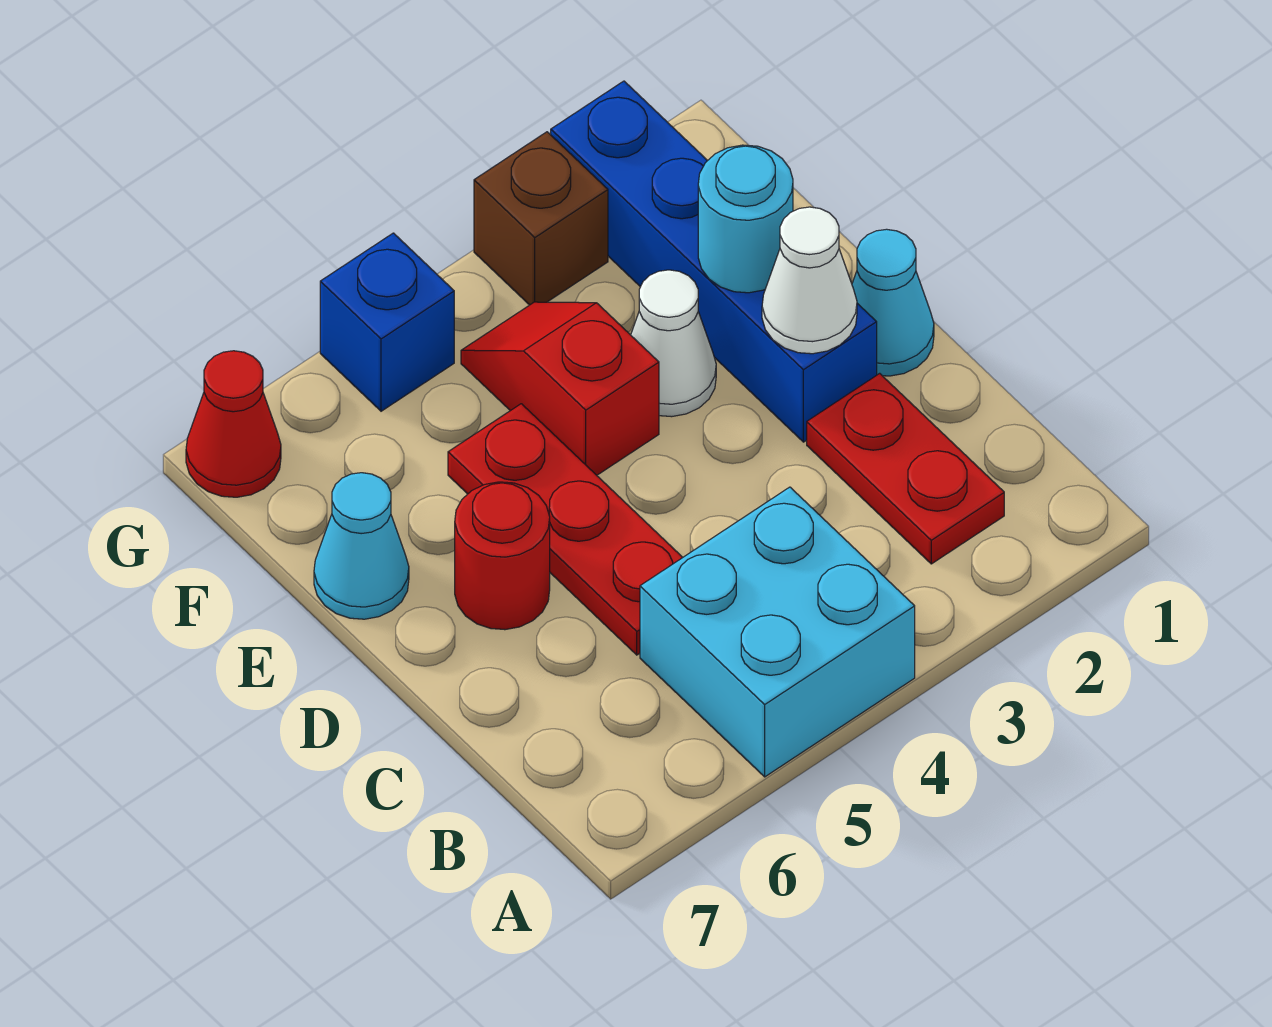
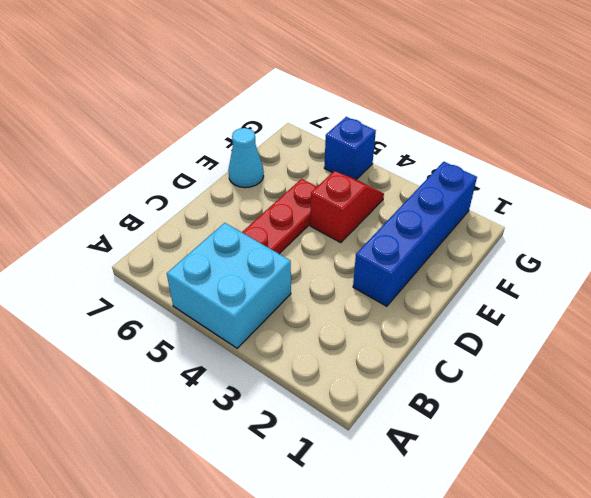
none -> red 1x2 plate [807,373,1004,564]
none -> cyan 1x1 cone [852,229,934,376]
none -> red 1x1 round brick [455,482,550,630]

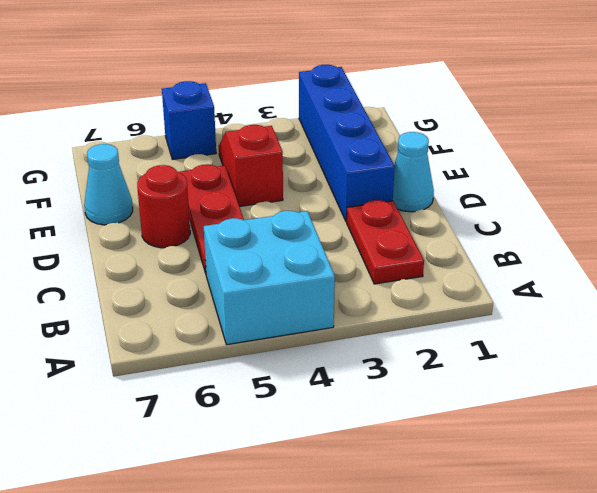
none -> white 1x1 cone [631,270,716,417]
none -> brown 1x1 brick [474,132,608,305]
none -> red 1x1 cone [186,351,281,497]

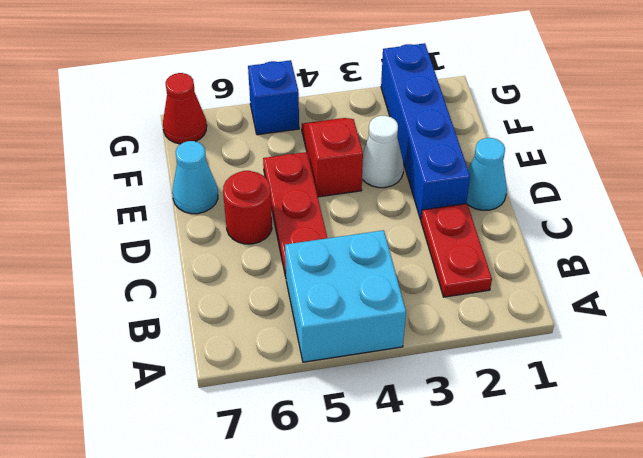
none -> brown 1x1 brick [474,132,608,305]
none -> white 1x1 cone [762,207,857,354]
none -> cyan 1x1 round brick [698,145,793,293]

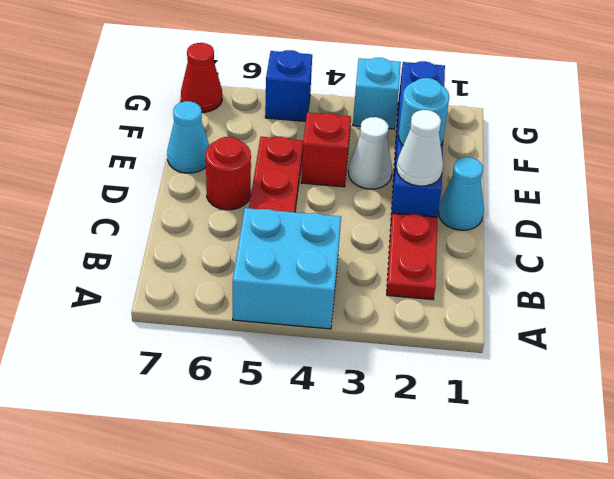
cyan 1x1 brick [353,58,401,129] -> brown 1x1 brick [474,132,608,305]

